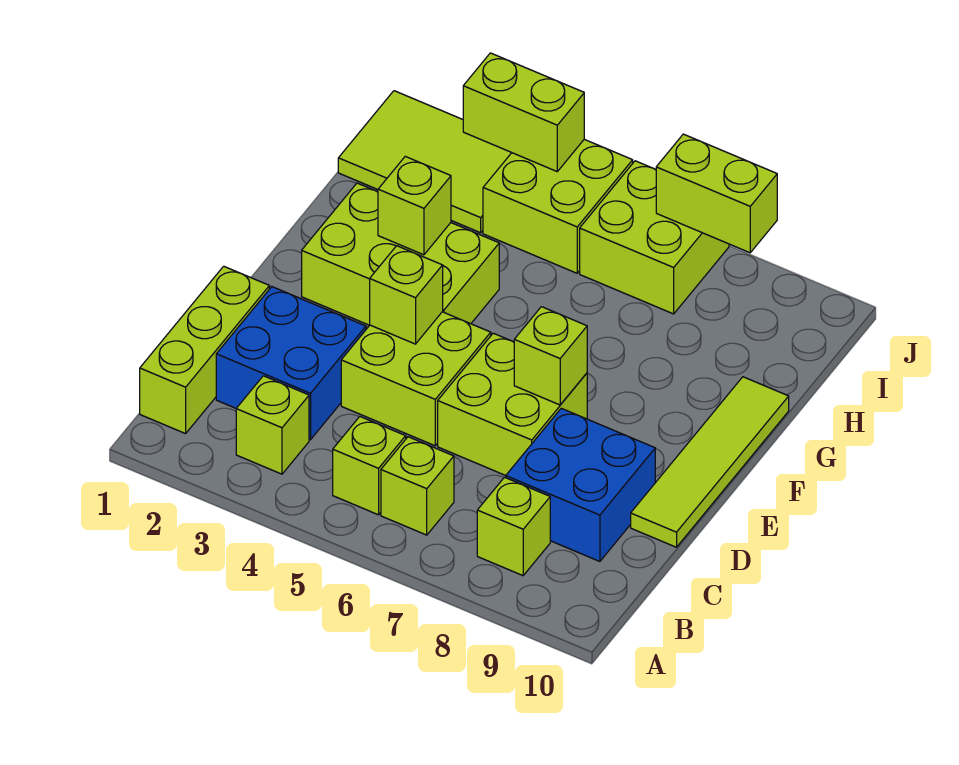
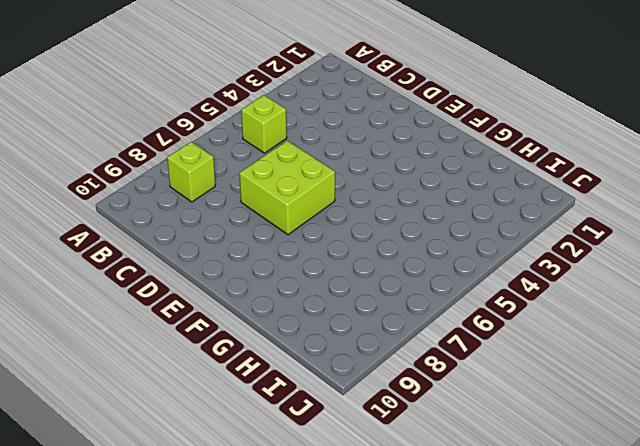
none -> lime 1x3 brick [140,266,269,434]
none -> lime 1x1 brick [236,376,309,474]
none -> lime 1x1 brick [381,437,454,535]

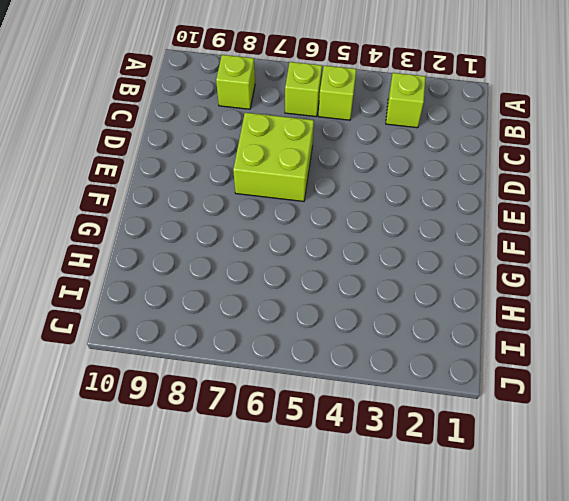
none -> lime 1x3 brick [140,266,269,434]
none -> blue 2x2 brick [216,287,366,440]
none -> blue 2x2 brick [506,408,655,561]

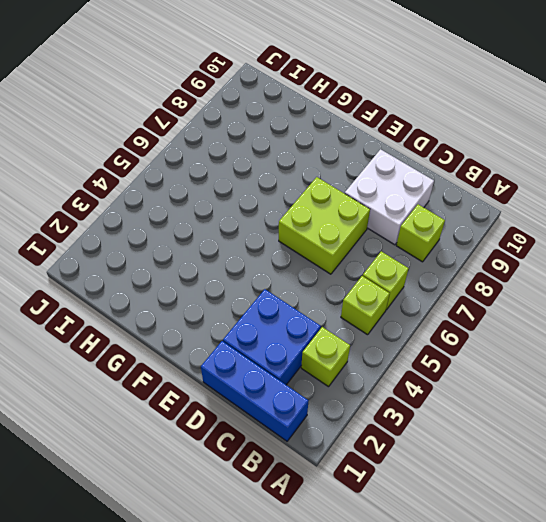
blue 1x3 brick [201,341,308,441] -> lime 1x3 brick [140,266,269,434]
white 2x2 brick [345,149,434,245] -> blue 2x2 brick [506,408,655,561]
none -> lime 2x2 brick [341,312,491,446]
none -> lime 1x4 tile [631,377,789,547]
none -> lime 2x3 brick [302,183,499,325]

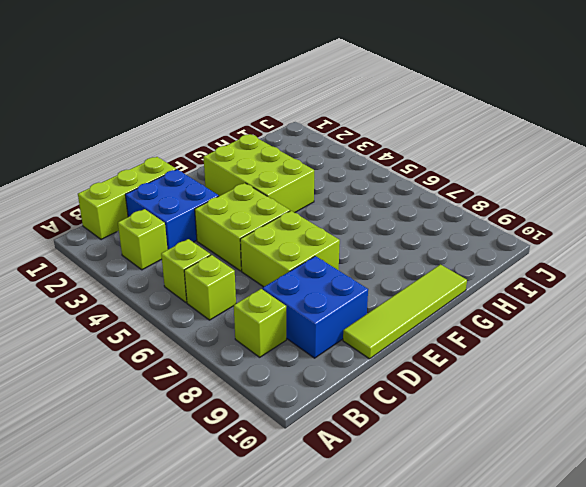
none -> lime 2x3 tile [338,91,512,233]
none -> lime 2x2 brick [483,139,633,273]
none -> lime 2x2 brick [580,161,729,314]

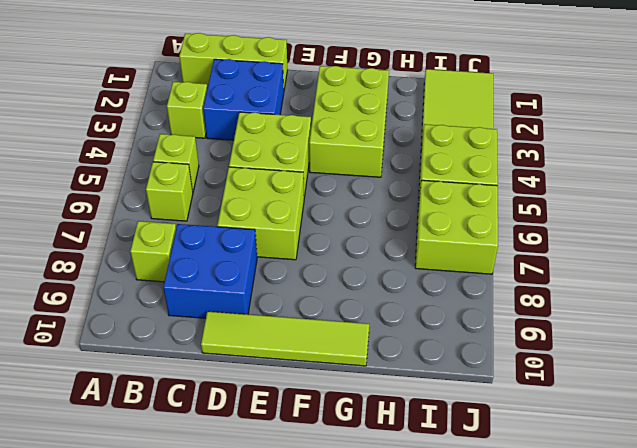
none -> lime 1x1 brick [370,246,443,344]
none -> lime 1x1 brick [514,307,587,405]
none -> lime 1x1 brick [378,156,451,255]

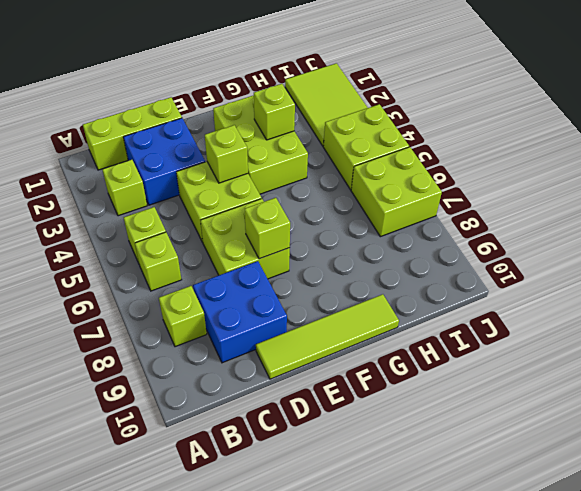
none -> lime 1x2 brick [463,53,584,171]
none -> lime 1x2 brick [656,134,777,253]

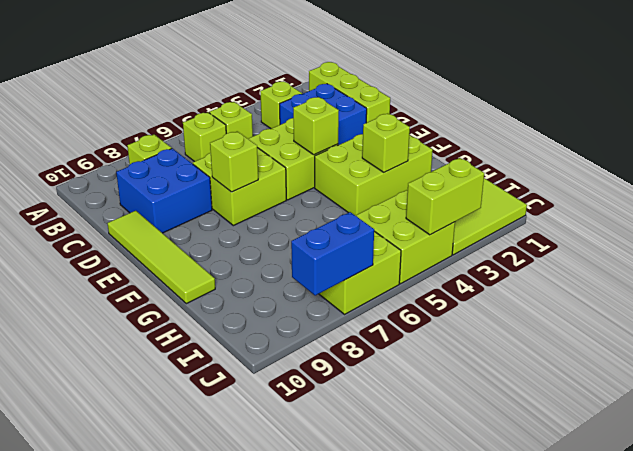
blue 1x2 brick [291,212,374,296] -> lime 1x2 brick [656,134,777,253]

